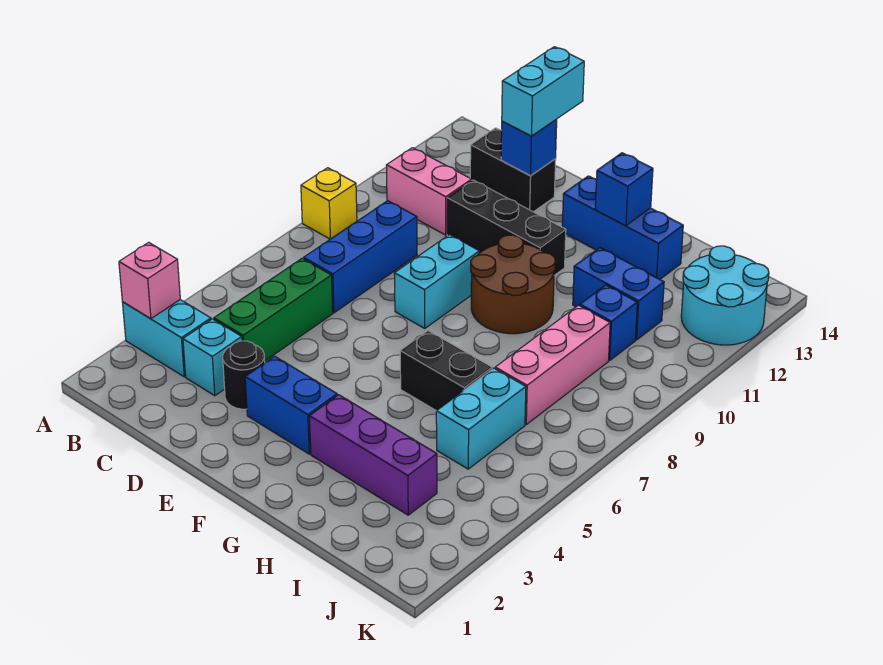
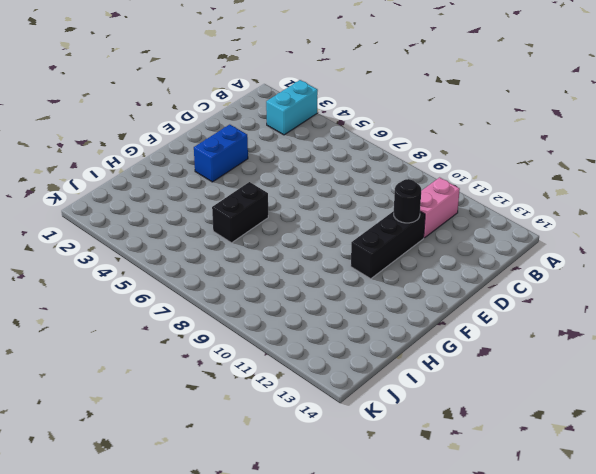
black 1x1 round brick [394,179,421,223] -> black 1x1 round brick moved to [223,341,265,409]
none -> yellow 1x1 brick [301,168,357,239]
none -> cyan 1x1 brick [183,319,242,396]
none -> green 1x3 brick [214,258,333,361]

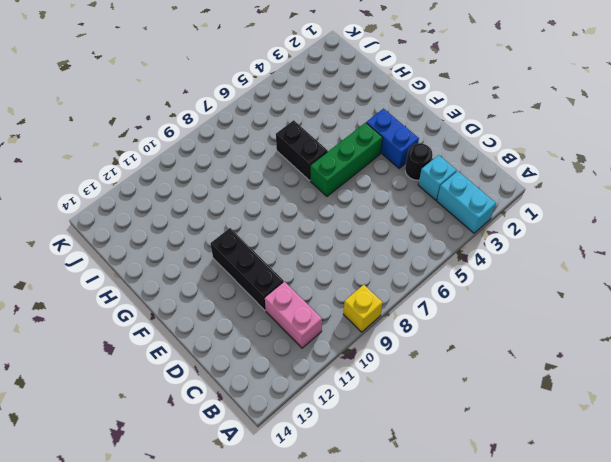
green 1x3 brick [310,123,383,196] -> green 1x3 brick moved to [214,258,333,361]
none -> blue 1x3 brick [304,201,417,313]
none -> black 1x2 brick [470,128,556,212]
none -> cyan 1x2 brick [394,235,480,328]

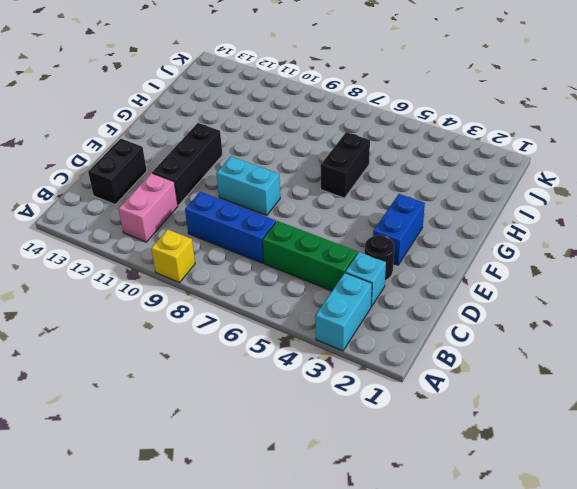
none -> brown 2x2 round brick [471,235,556,334]
none -> blue 1x3 brick [562,176,683,279]
none -> purple 1x3 brick [309,395,437,515]

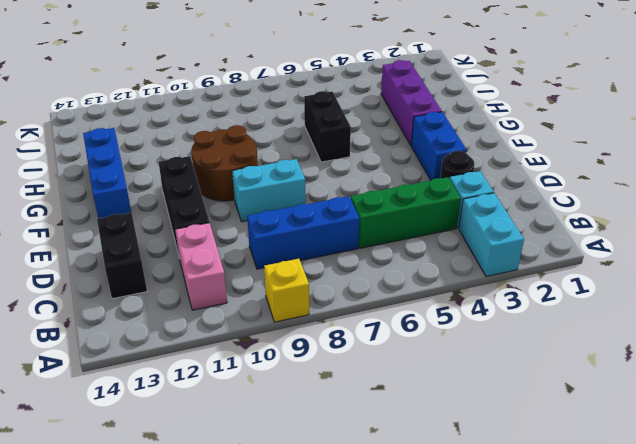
none -> blue 1x2 brick [573,248,664,340]
none -> cyan 1x2 brick [436,368,526,469]
none -> pink 1x3 brick [495,305,610,424]

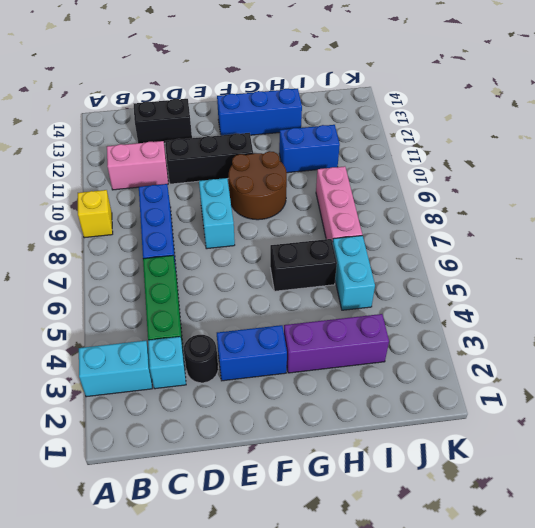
none -> blue 1x1 brick [580,285,637,360]
none -> cyan 2x2 round brick [681,246,769,345]
none -> pink 1x1 brick [119,242,180,319]

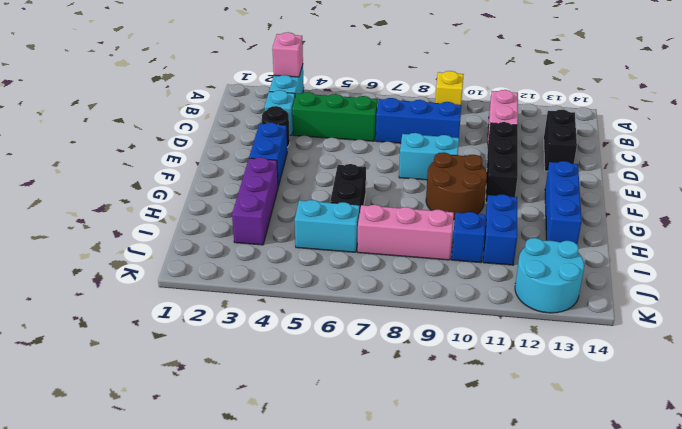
none -> blue 1x1 brick [501,120,557,176]
none -> blue 1x1 brick [595,153,653,226]
none -> cyan 1x2 brick [502,47,584,136]

